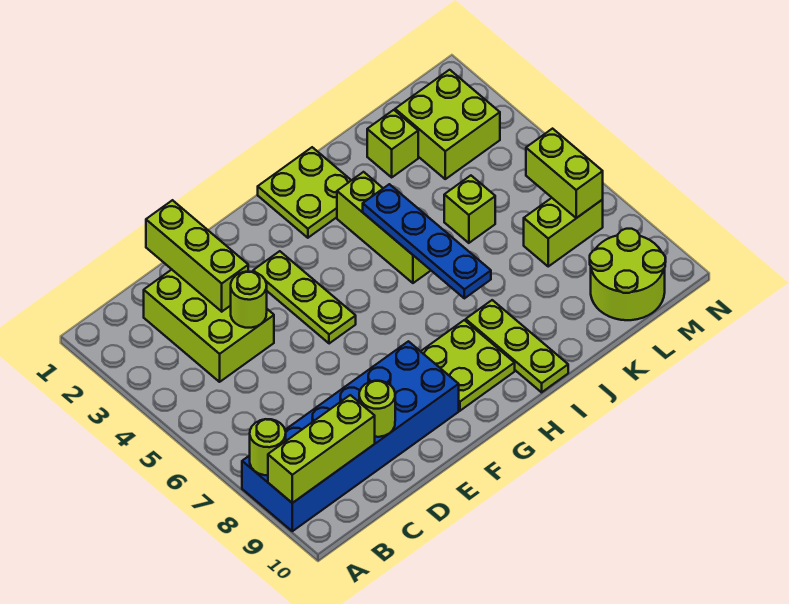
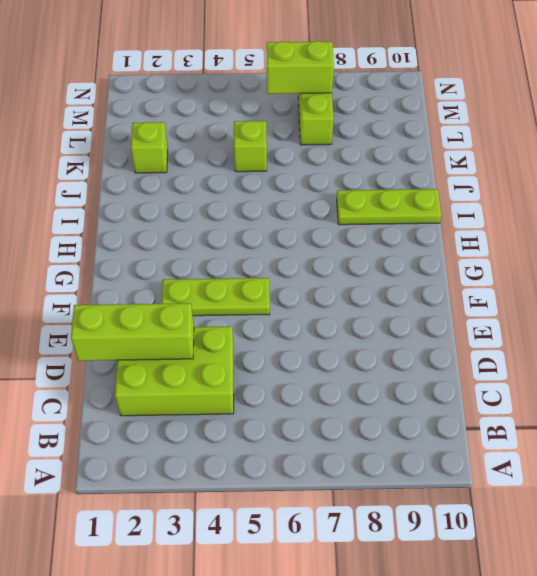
none -> blue 2x6 brick [242,341,459,531]
none -> lime 2x2 plate [421,320,515,411]
none -> lime 2x2 plate [258,147,351,238]

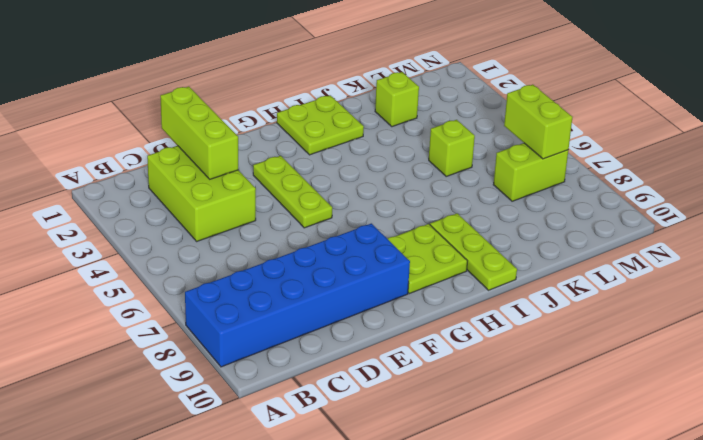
none -> lime 1x3 brick [337,172,431,283]
none -> lime 2x2 brick [395,70,500,179]
none -> lime 2x2 round brick [590,229,666,320]

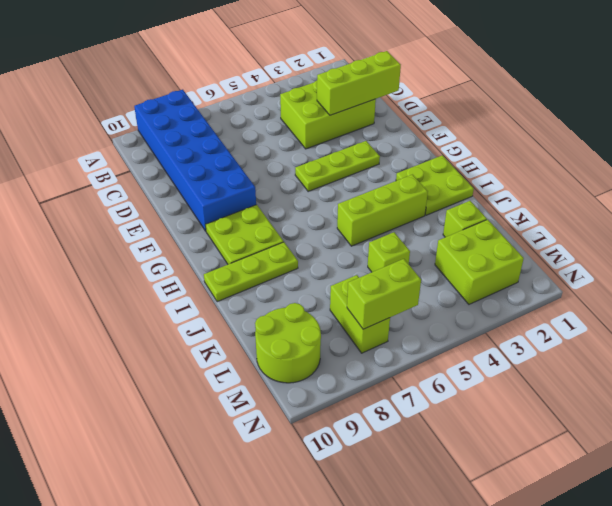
none -> lime 1x1 round brick [250,419,286,475]
none -> lime 1x3 brick [268,395,375,503]
none -> lime 1x1 round brick [231,272,267,328]

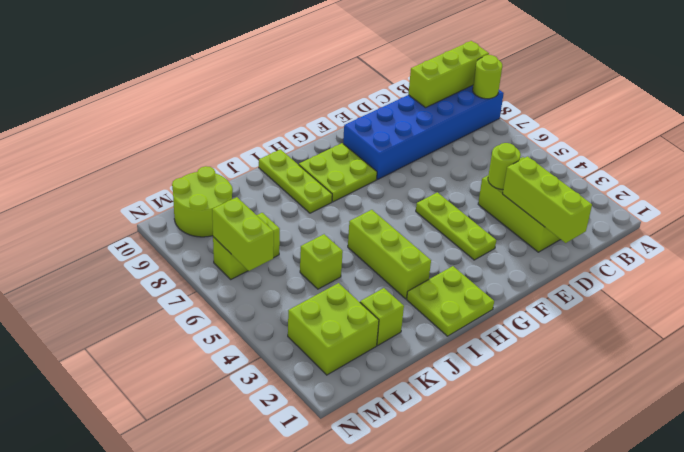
none -> lime 1x1 round brick [359,381,395,437]
none -> blue 1x4 plate [363,184,491,298]

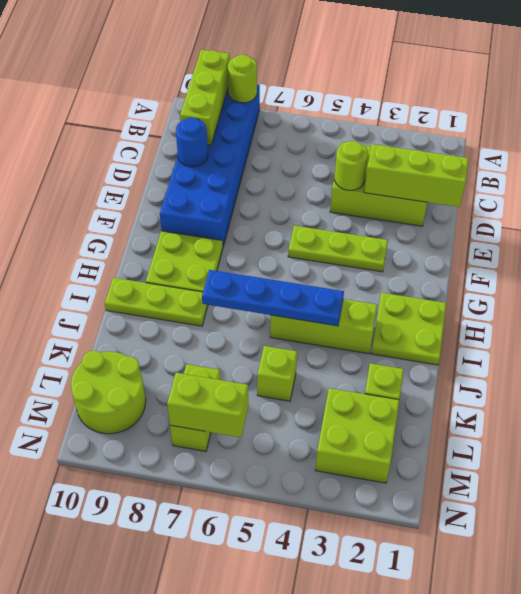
blue 1x1 round brick [176,118,208,167] -> lime 1x1 round brick [359,381,395,437]

